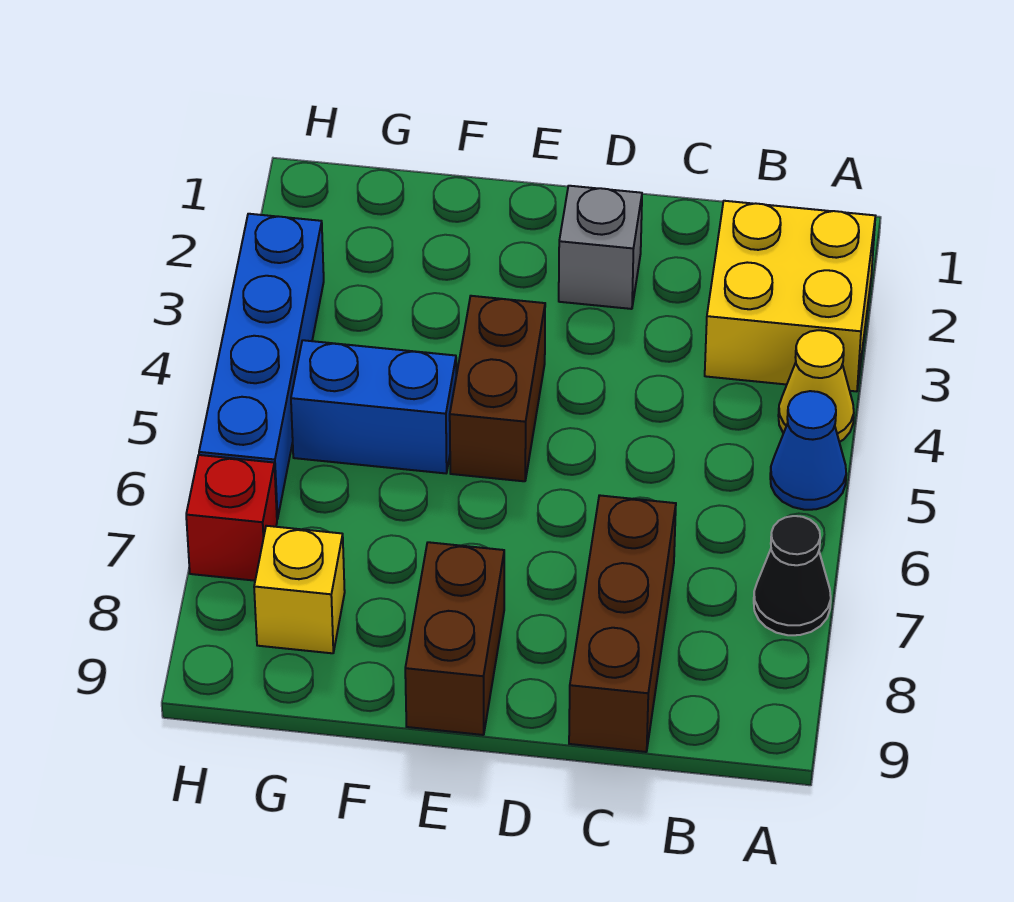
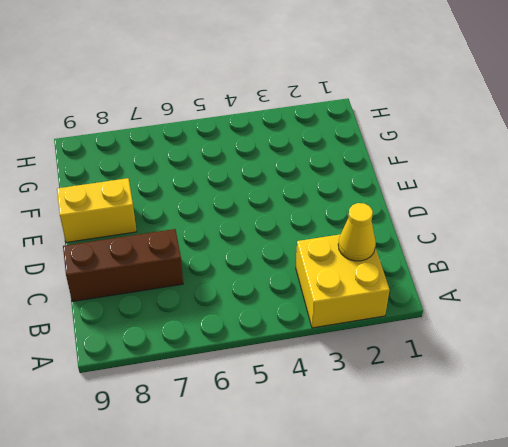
yellow 1x1 cone [338,203,376,261] -> yellow 1x1 cone moved to [778,330,854,442]
yellow 1x2 brick [57,178,137,242] -> brown 1x2 brick [405,542,504,735]
none -> blue 1x1 cone [770,391,846,510]
none -> black 1x1 cone [754,516,831,635]
none -> grey 1x1 brick [559,186,642,309]

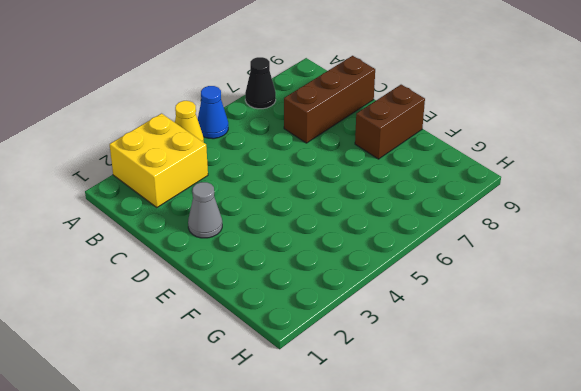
grey 1x1 cone [188,182,222,238] -> grey 1x1 brick [559,186,642,309]
none -> brown 1x2 brick [450,296,545,481]
none -> blue 1x2 brick [291,340,456,473]
none -> yellow 1x1 brick [254,526,345,653]

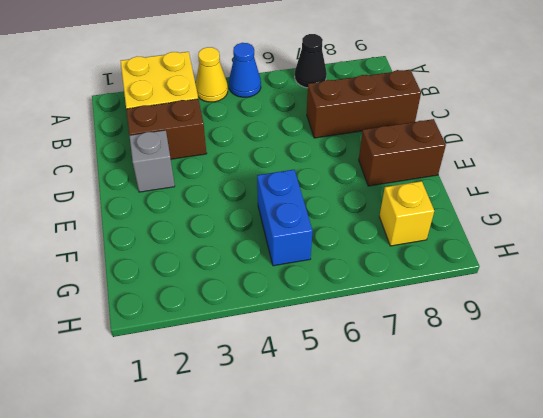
brown 1x2 brick [126,99,207,159] -> brown 1x2 brick moved to [450,296,545,481]
none -> blue 1x4 brick [199,214,324,519]
none -> red 1x1 brick [186,455,277,581]

